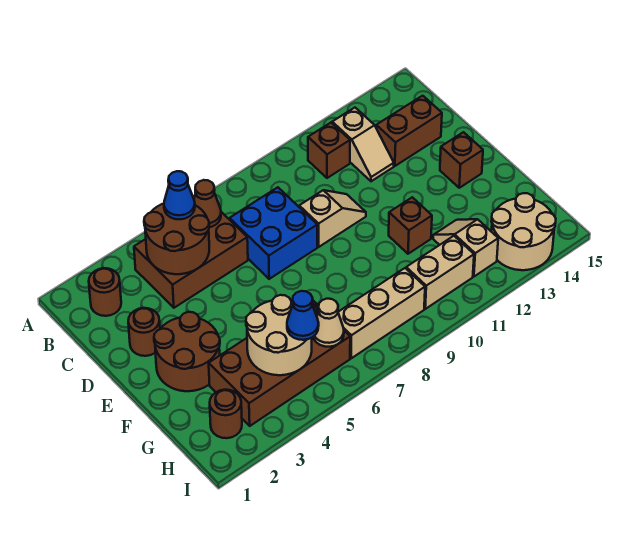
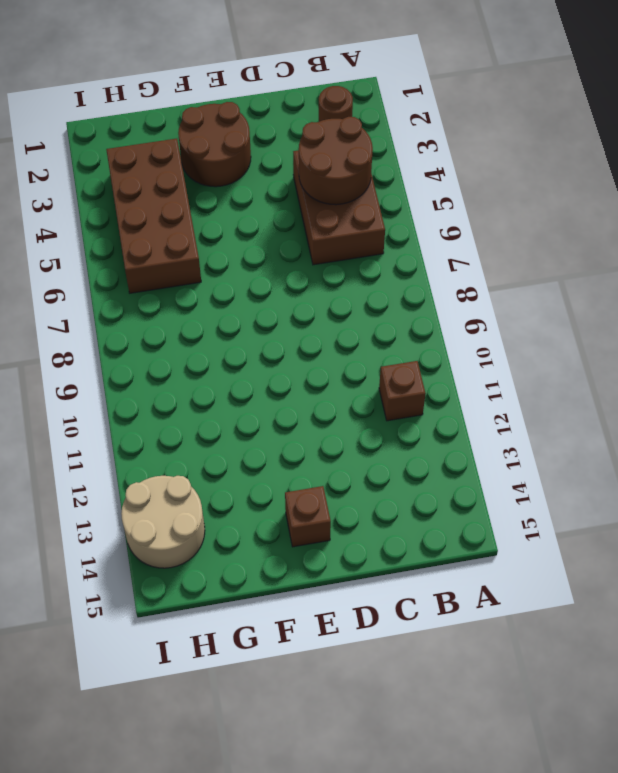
none -> tan 1x2 slope [332,108,394,181]
none -> blue 2x2 brick [230,187,317,279]
none -> brown 1x2 brick [376,96,442,166]

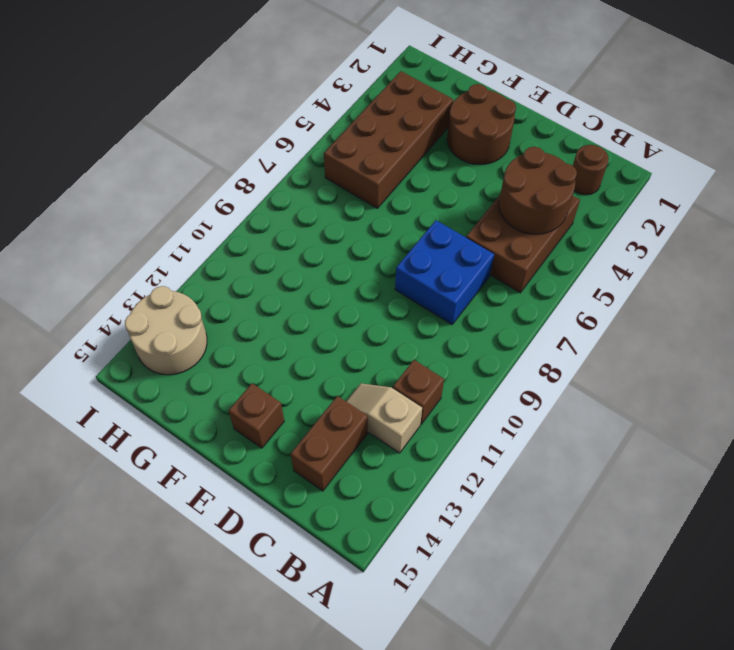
none -> brown 1x1 round brick [128,308,160,356]
none -> tan 1x2 slope [299,190,366,247]
none -> brown 1x1 brick [389,197,432,254]

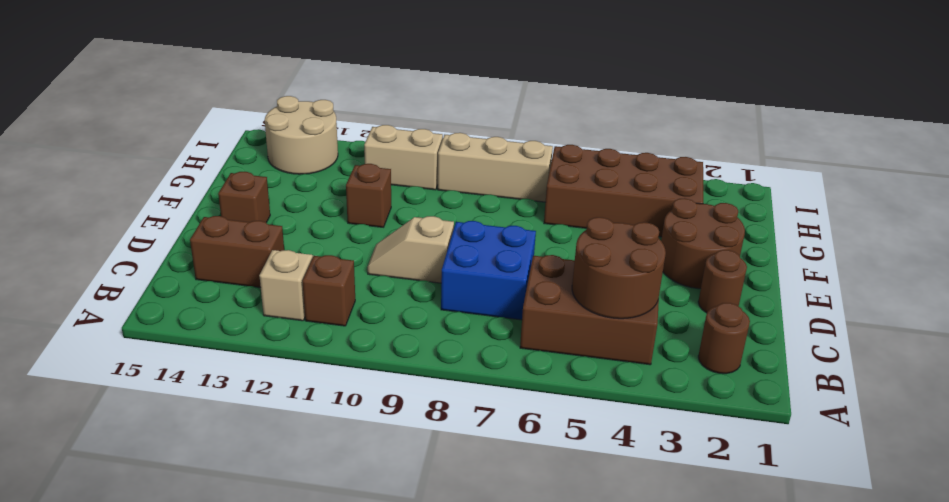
none -> tan 1x2 slope [433,219,498,277]
none -> brown 1x1 round brick [210,390,242,438]
none -> brown 1x1 cone [194,180,221,227]

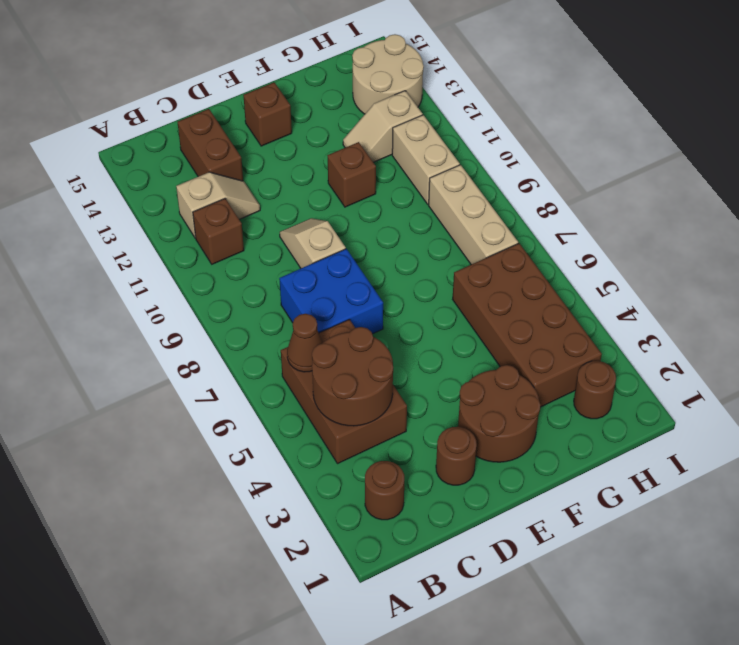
none -> tan 2x2 round brick [246,295,312,375]
none -> tan 1x1 cone [313,299,344,347]
none -> blue 1x1 cone [164,171,195,219]

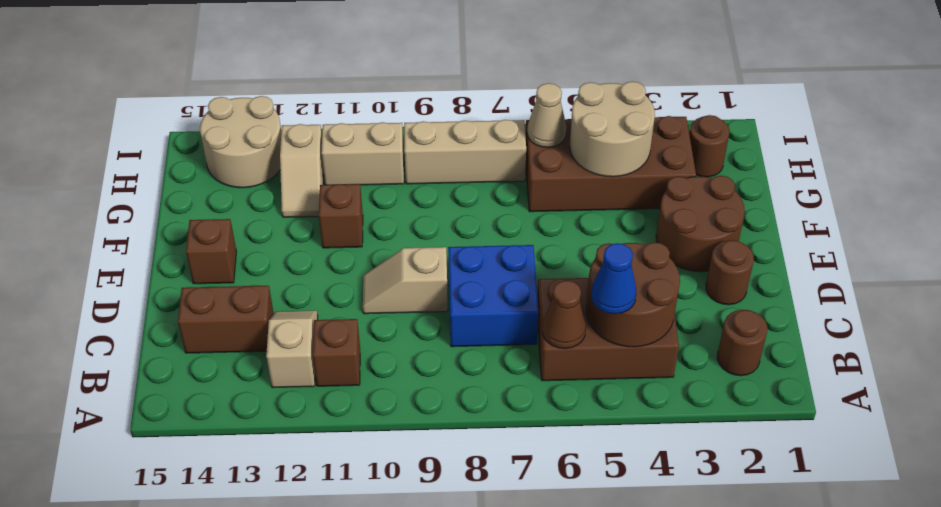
none -> blue 1x1 cone [287,291,319,340]

